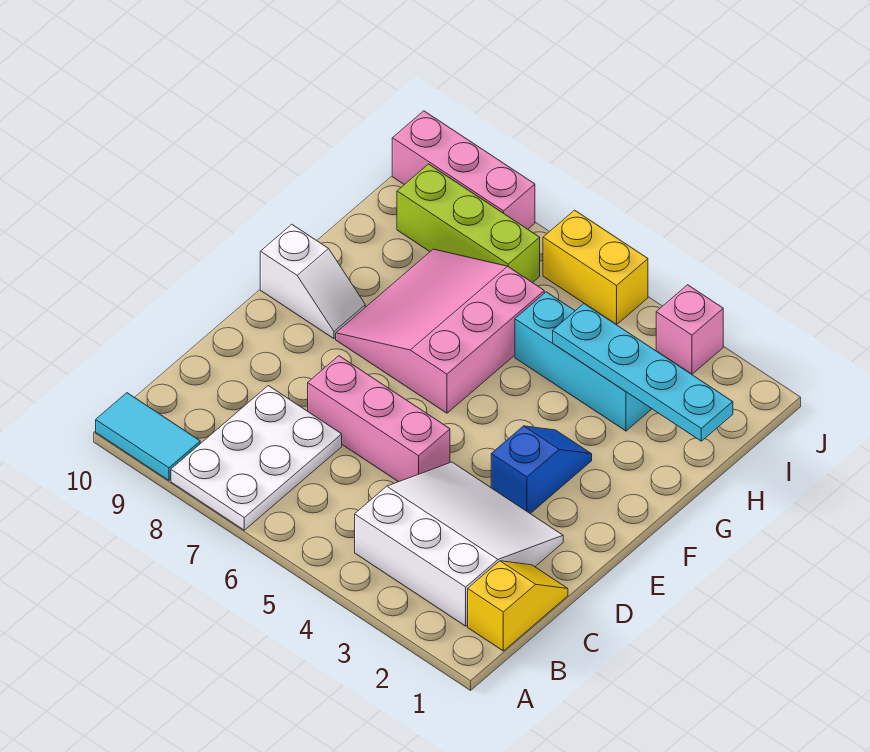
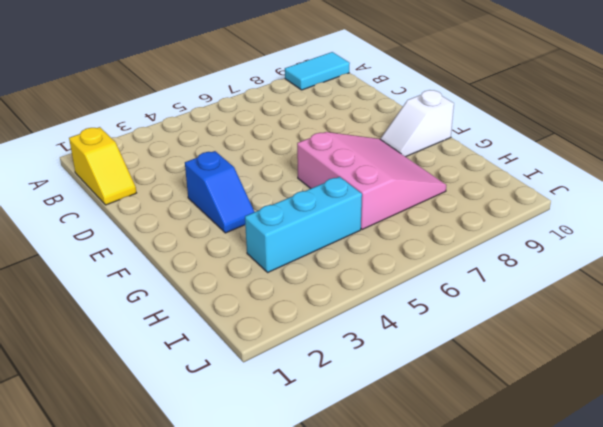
none -> white 2x3 plate [171,386,342,530]
none -> white 3x3 slope [355,462,563,626]
none -> pink 1x3 brick [308,356,450,482]

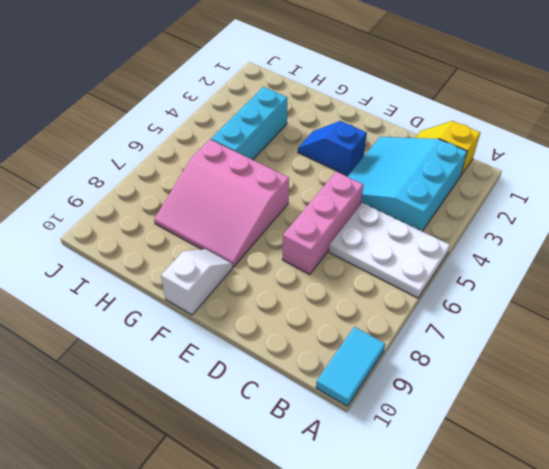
white 2x3 plate [329,203,450,298] -> white 2x3 plate moved to [171,386,342,530]
cyan 3x3 slope [347,137,467,231] -> white 3x3 slope [355,462,563,626]
none -> lime 1x3 brick [397,164,540,283]
none -> pink 1x1 brick [656,285,723,374]
none -> yellow 1x2 brick [543,210,648,325]

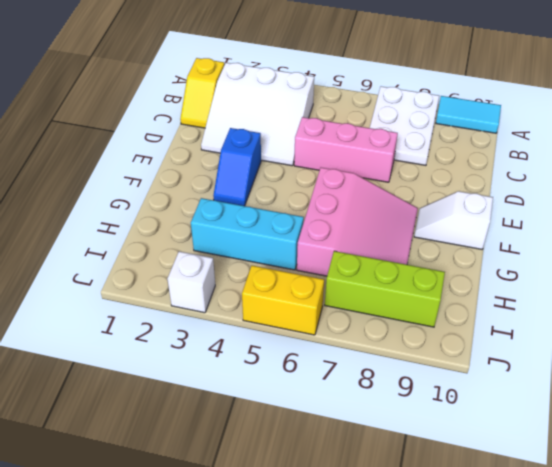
white 1x1 brick [167,251,215,313] -> pink 1x1 brick [656,285,723,374]
none -> pink 1x3 brick [392,111,535,229]
none -> cyan 1x4 plate [553,304,733,441]

